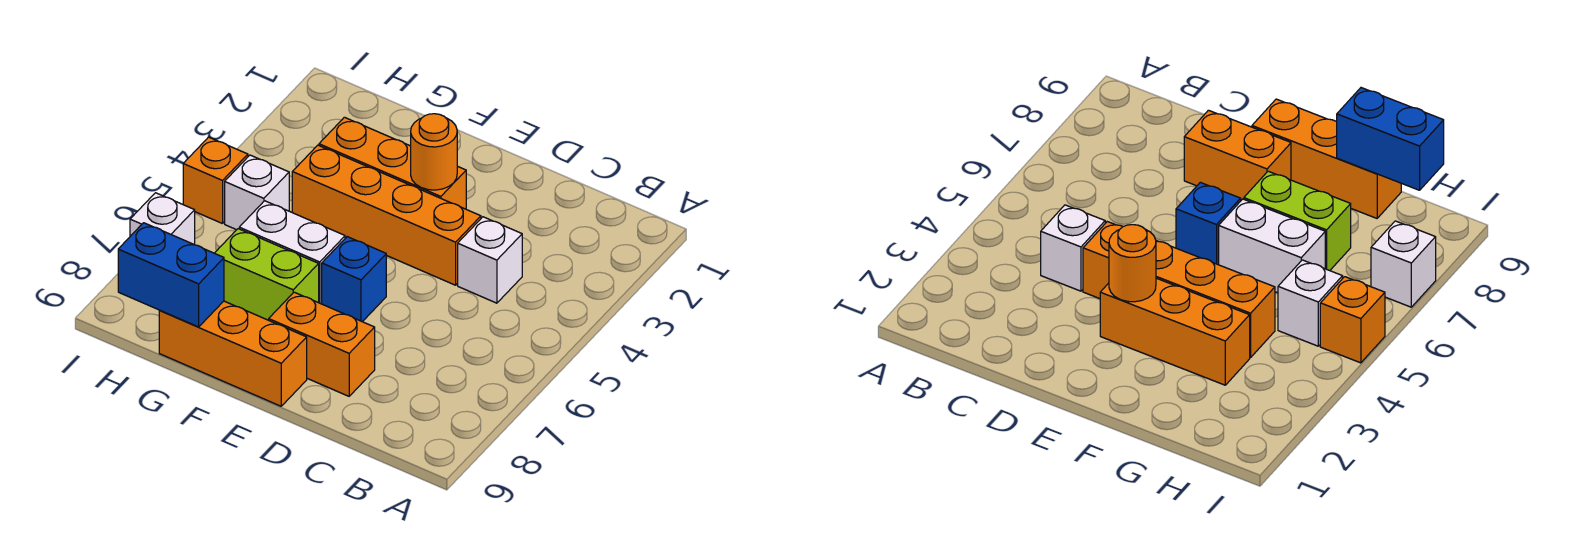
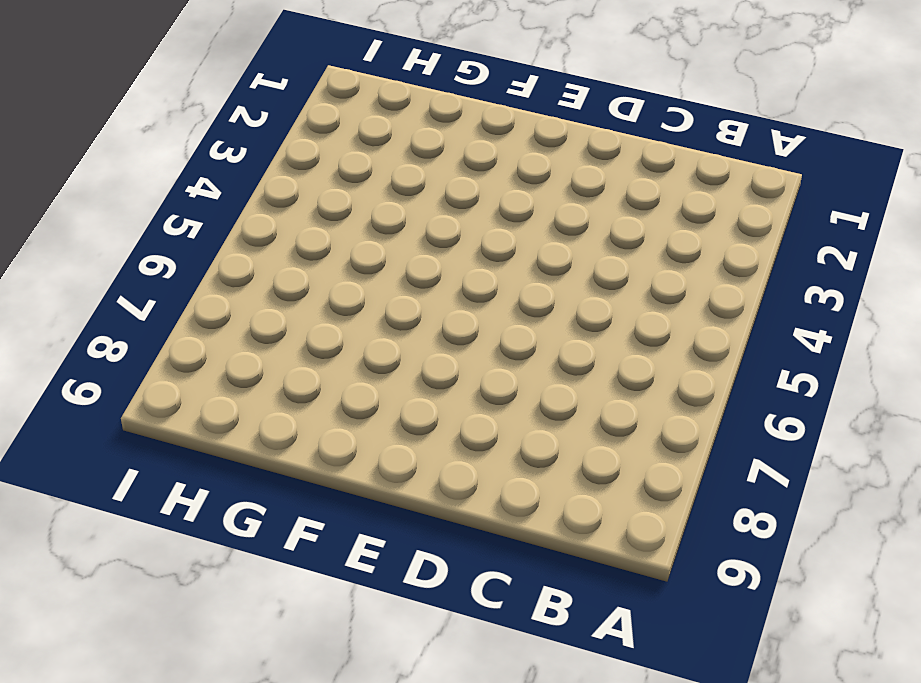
none -> white 1x1 brick [458,217,522,303]
none -> orange 1x4 brick [292,145,481,285]
none -> orange 1x2 brick [269,292,375,396]

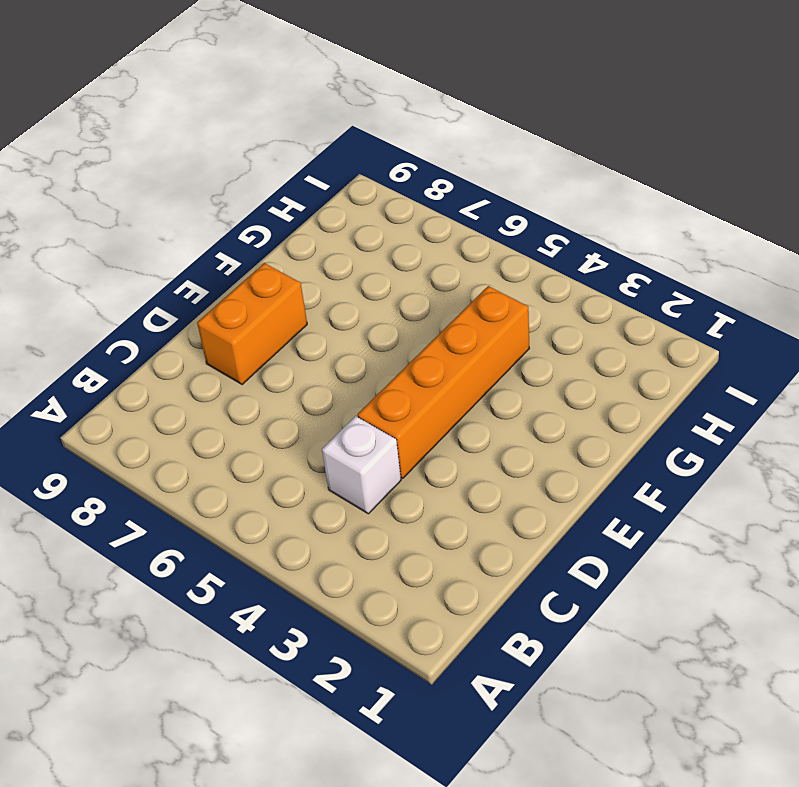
none -> orange 1x3 brick [319,117,466,209]
none -> blue 1x1 brick [322,237,386,322]
none -> orange 1x3 brick [159,301,307,406]

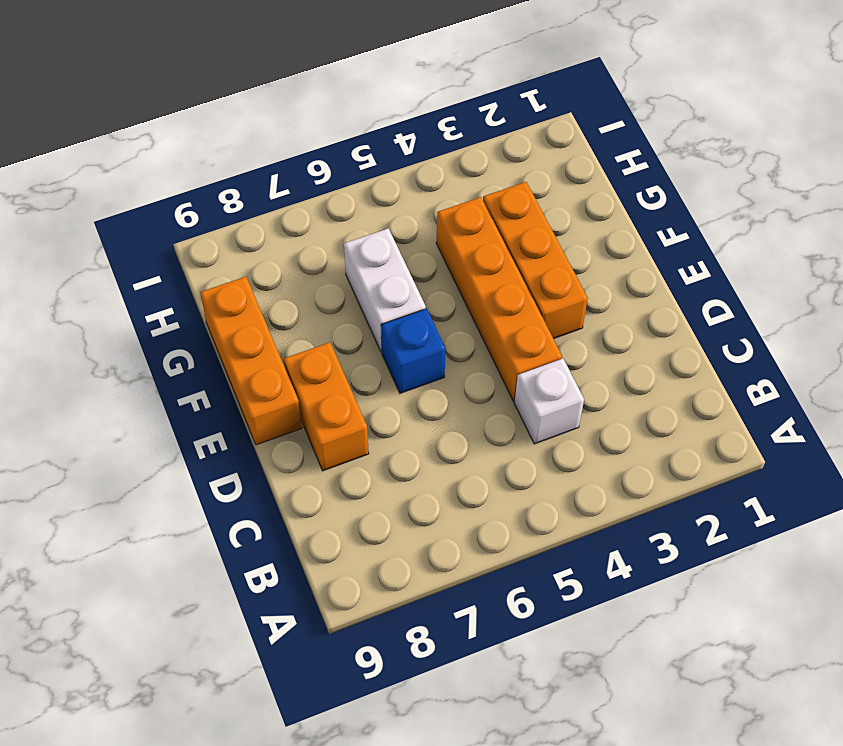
none -> lime 1x2 brick [215,229,319,320]
none -> white 1x1 brick [225,155,289,230]
none -> orange 1x1 brick [183,137,248,224]

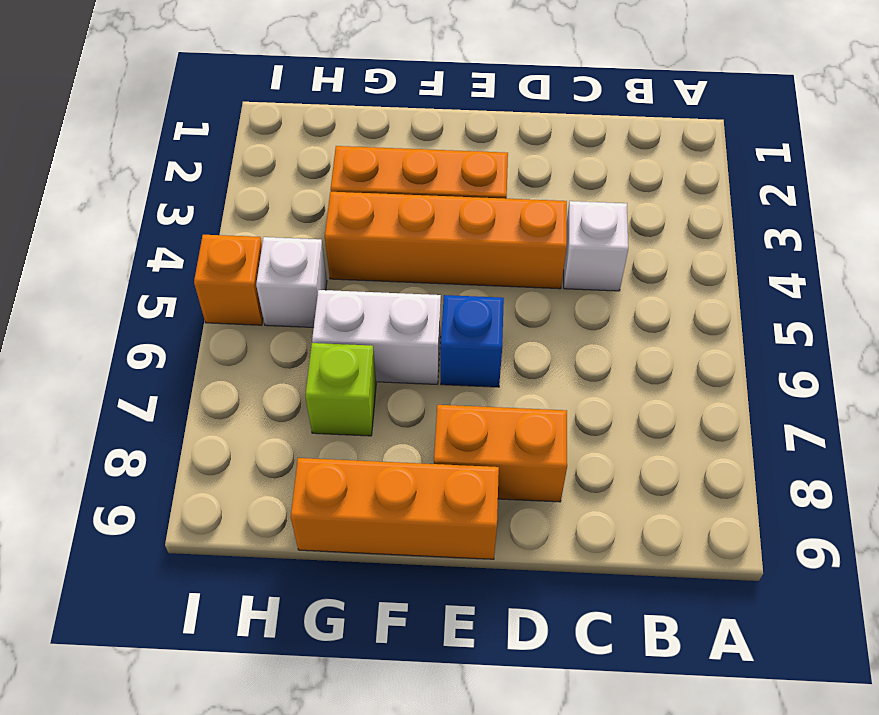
lime 1x1 brick [305,343,376,436] -> lime 1x2 brick [215,229,319,320]
none -> white 1x1 brick [130,193,195,245]
none -> orange 1x1 round brick [411,114,457,190]
none -> blue 1x2 brick [118,223,224,327]

